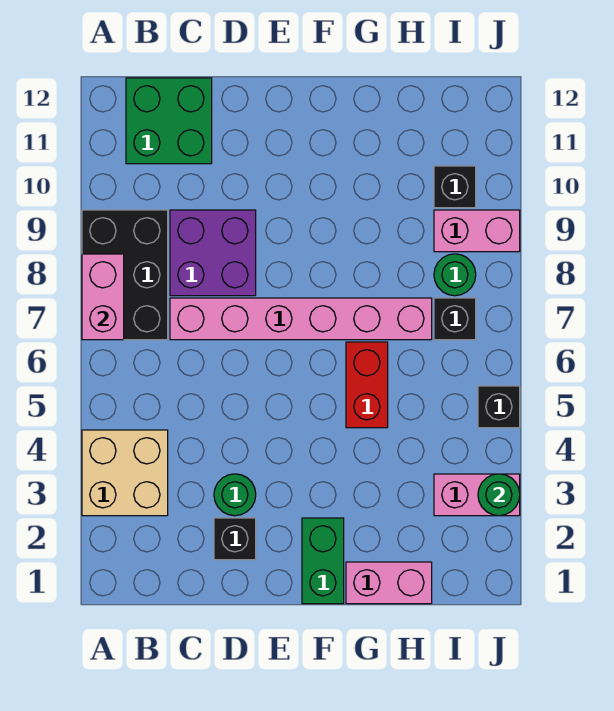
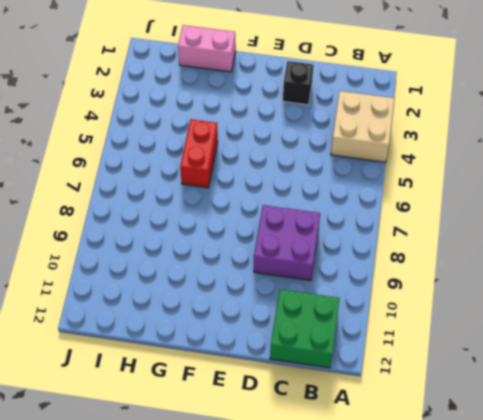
none -> black 2x3 brick [82,210,168,340]
none -> pink 1x6 brick [170,298,432,340]
none -> green 1x1 round brick [214,474,256,516]

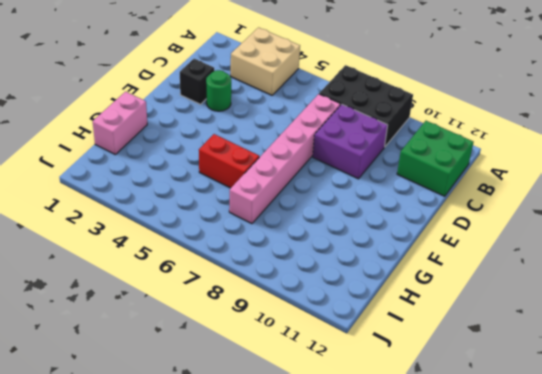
none -> green 1x2 brick [302,518,344,604]
none -> pink 1x2 brick [434,474,520,516]
none -> black 1x1 brick [434,298,476,340]

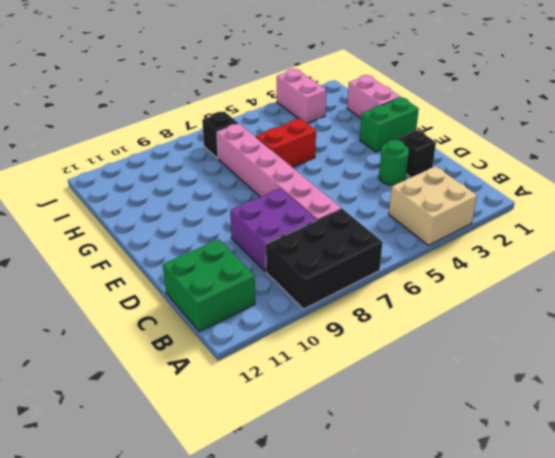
none -> green 1x1 round brick [434,254,476,296]
none -> pink 1x2 brick [434,210,520,252]
none -> black 1x1 brick [434,166,476,208]

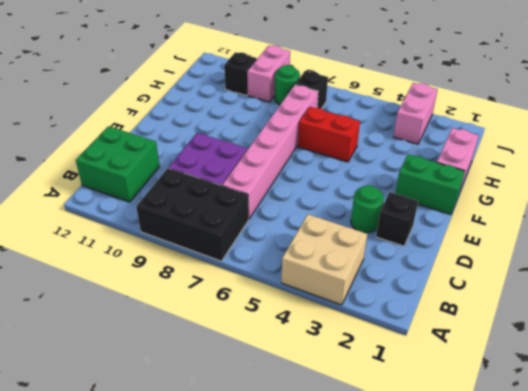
none -> black 1x1 brick [478,386,520,428]
none -> pink 1x2 brick [82,254,124,340]
none -> green 1x1 round brick [478,474,520,516]

